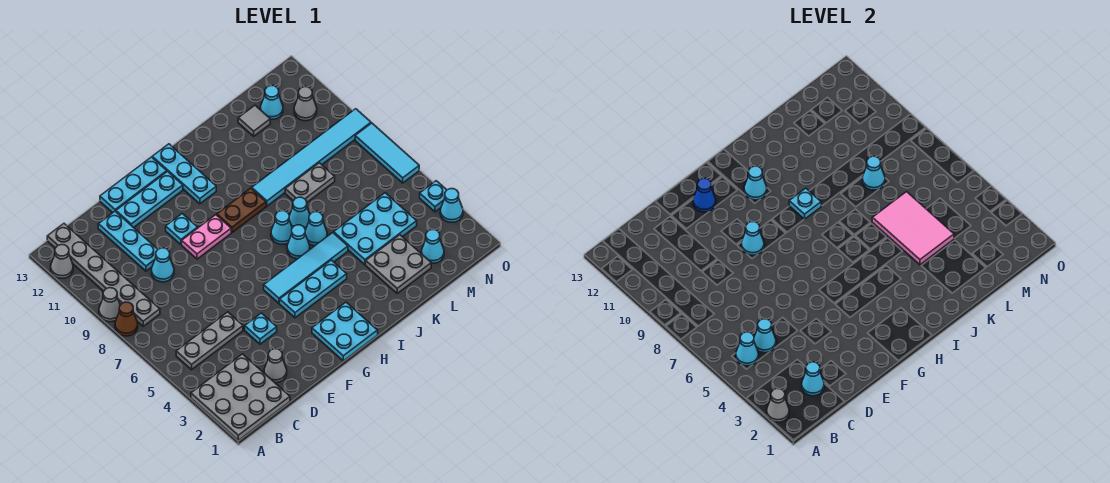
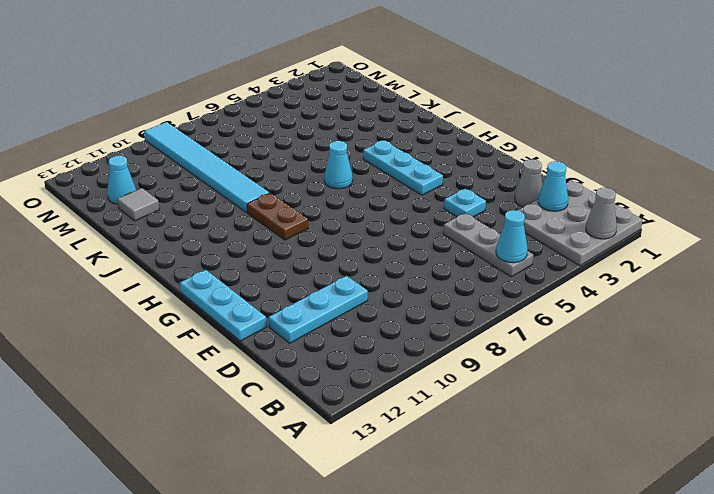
none -> brown 1x1 cone [115,302,138,336]
none -> grey 1x1 cone [99,288,120,322]
none -> grey 1x1 cone [51,245,73,278]
none -> grey 1x6 plate [47,224,160,326]

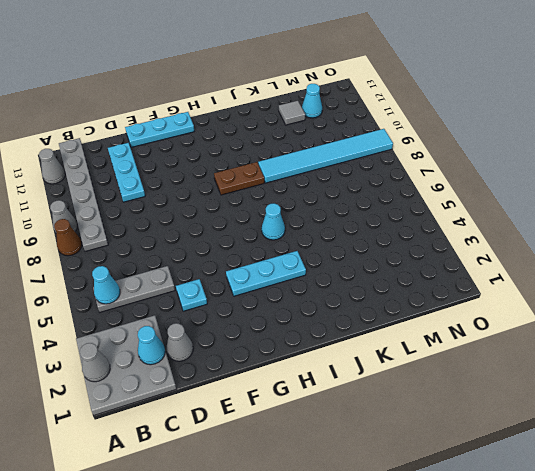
none -> cyan 1x1 cone [152,248,174,282]
none -> cyan 1x3 plate [116,172,183,228]
none -> pink 1x2 plate [182,215,231,259]
none -> cyan 1x1 plate [166,214,198,245]

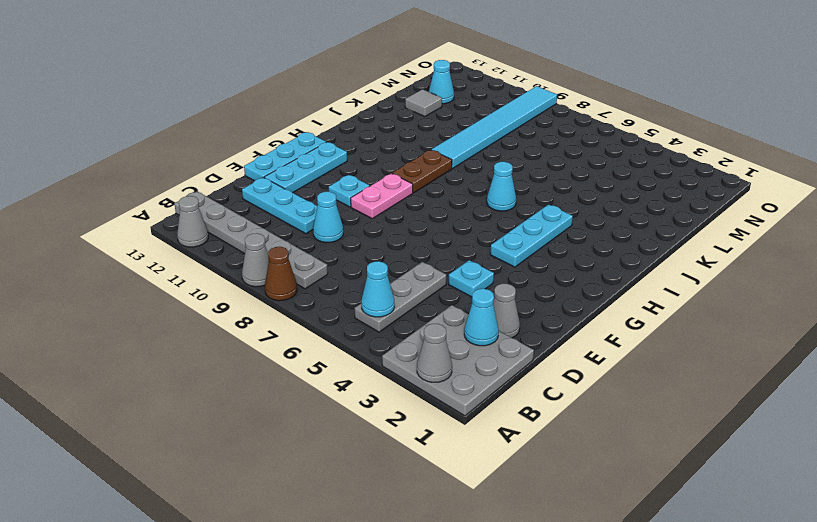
none -> cyan 2x2 plate [312,302,378,361]
none -> cyan 1x4 tile [264,233,348,303]
none -> cyan 1x3 plate [152,144,216,204]
none -> cyan 1x1 cone [271,211,292,244]

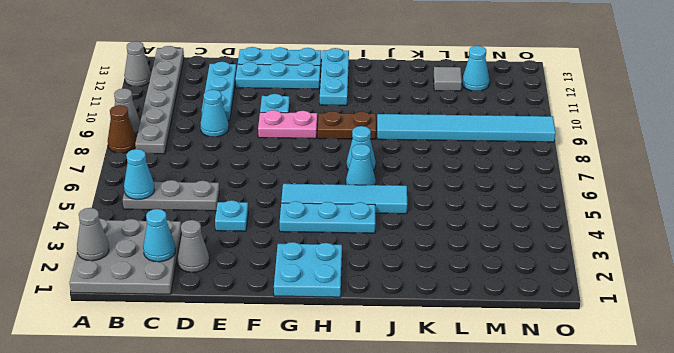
none -> cyan 1x1 cone [305,212,327,245]
none -> cyan 1x1 cone [289,197,310,230]
none -> grey 2x2 plate [366,235,431,293]
none -> cyan 2x3 plate [334,193,417,265]

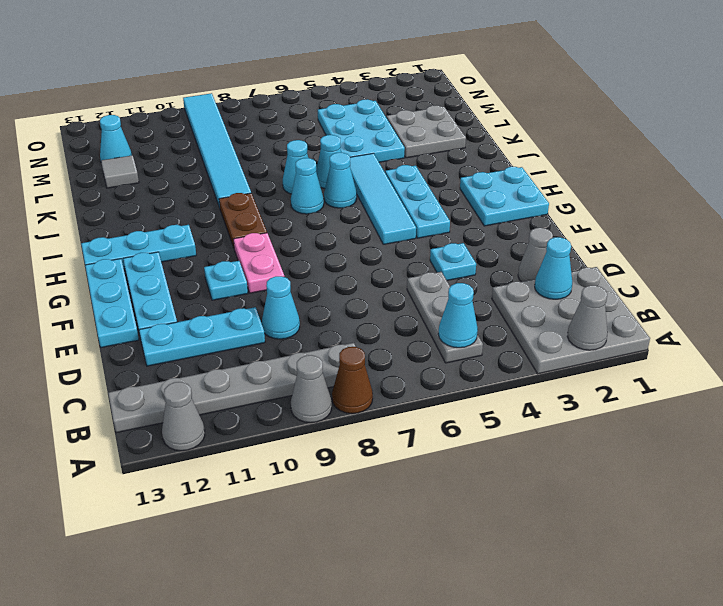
none -> grey 1x2 plate [285,163,335,202]
none -> cyan 1x1 cone [422,230,444,263]
none -> grey 1x1 cone [294,87,317,121]
none -> cyan 1x1 cone [440,189,463,222]

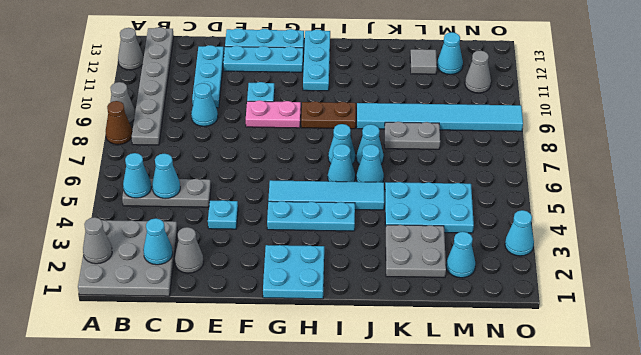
none -> cyan 1x1 plate [420,181,447,212]
none -> cyan 1x3 tile [355,123,419,183]
none -> cyan 1x1 cone [741,222,764,255]
none -> blue 1x1 cone [693,178,716,212]

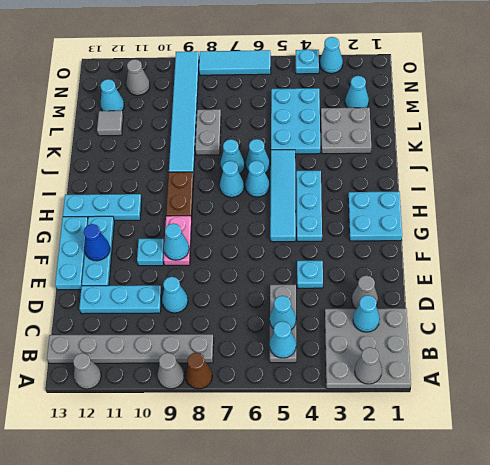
none -> cyan 1x1 cone [744,166,767,200]
none -> cyan 1x1 plate [789,188,821,219]
none -> pink 2x3 tile [872,192,954,265]
none -> cyan 1x1 cone [863,156,885,190]

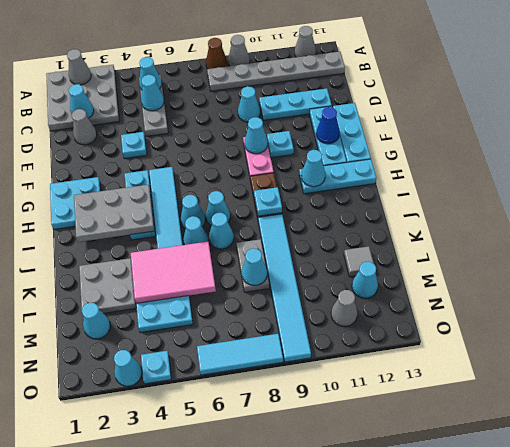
grey 2x3 plate [74,185,154,242] -> none

